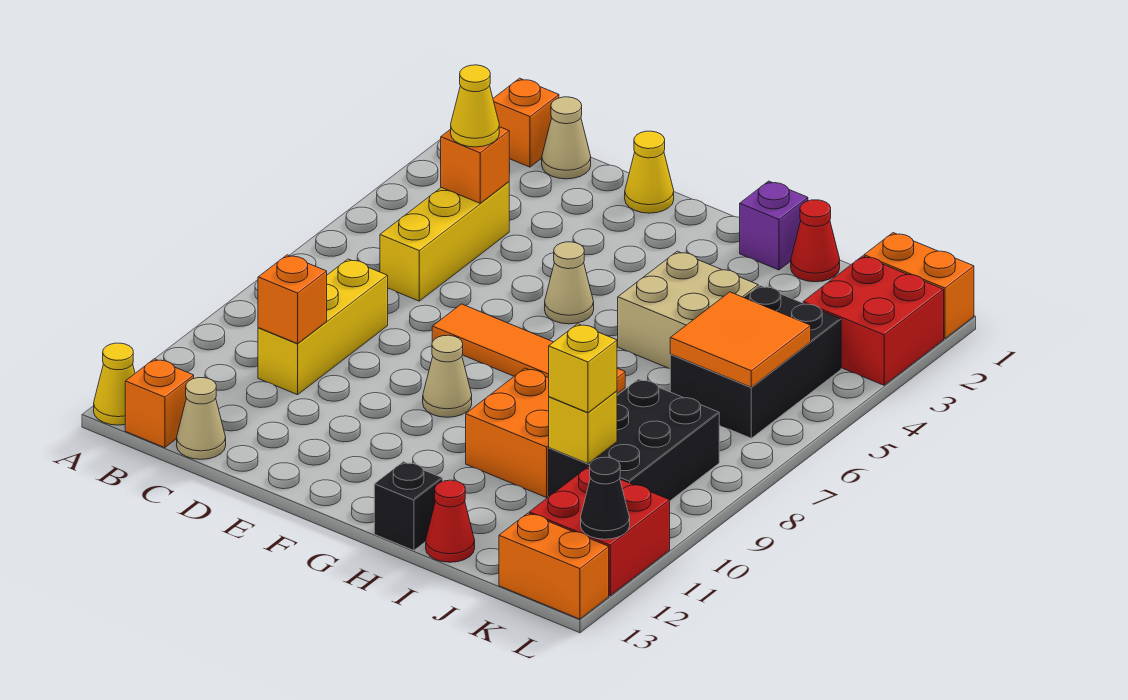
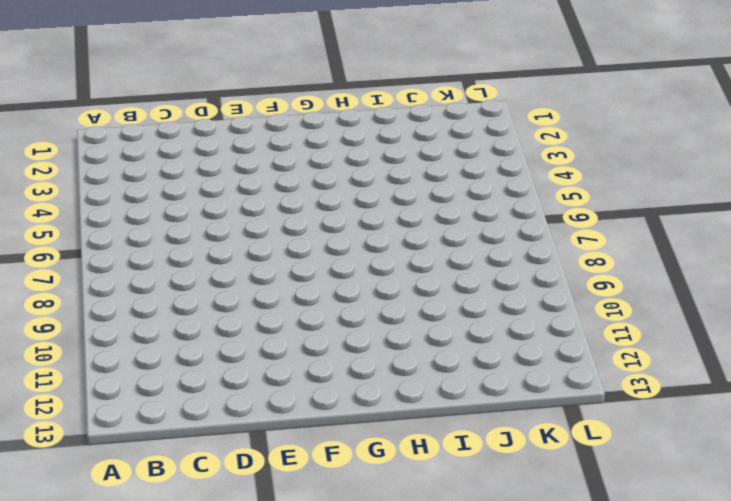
none -> yellow 1x1 cone [94,343,135,425]
none -> orange 1x1 brick [493,78,559,167]
none -> orange 1x1 brick [125,359,194,448]
none -> tan 1x1 cone [542,97,591,179]

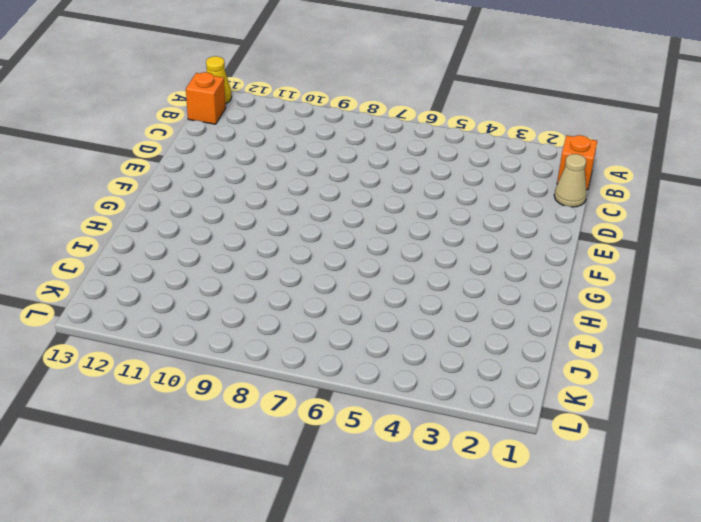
none -> yellow 1x3 brick [380,182,509,301]
none -> yellow 1x3 brick [258,259,388,395]
none -> tan 1x1 cone [177,378,226,459]
none -> yellow 1x1 cone [625,131,674,213]

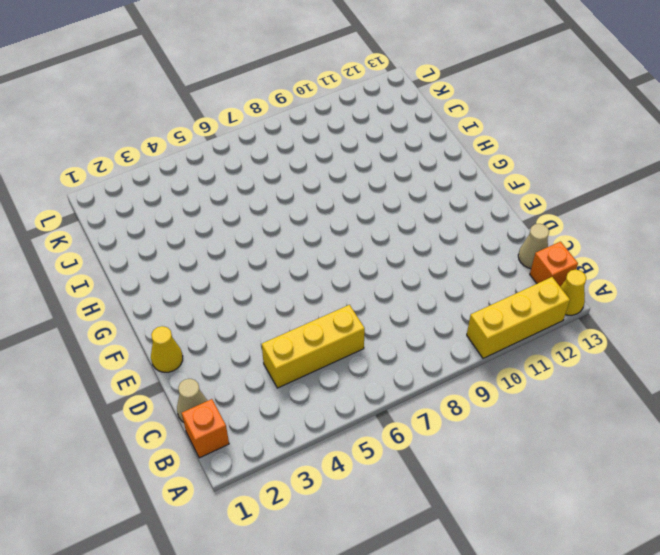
yellow 1x3 brick [467,277,570,358] -> yellow 1x3 brick moved to [258,259,388,395]
none -> orange 1x4 tile [432,304,625,394]
none -> tan 1x1 cone [545,242,594,324]
none -> tan 1x1 cone [423,335,472,417]
none -> purple 1x1 brick [740,181,808,270]

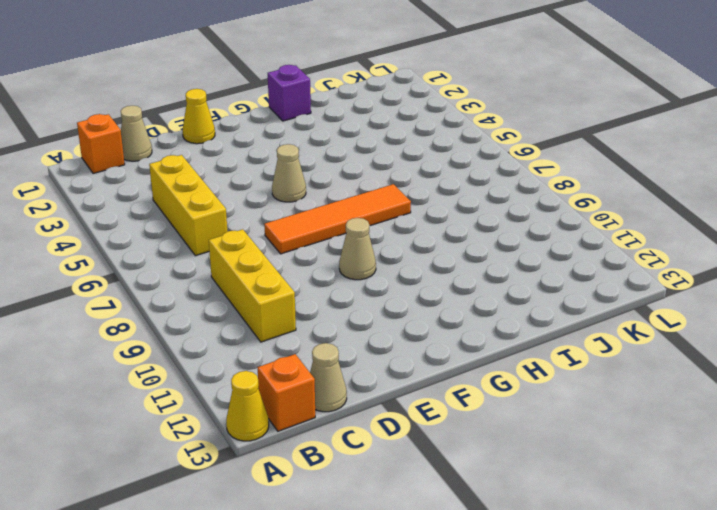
none -> tan 2x2 brick [618,251,758,369]
none -> orange 2x2 brick [466,368,549,498]
none -> black 1x1 brick [374,462,443,551]
none -> red 1x1 cone [791,200,840,282]

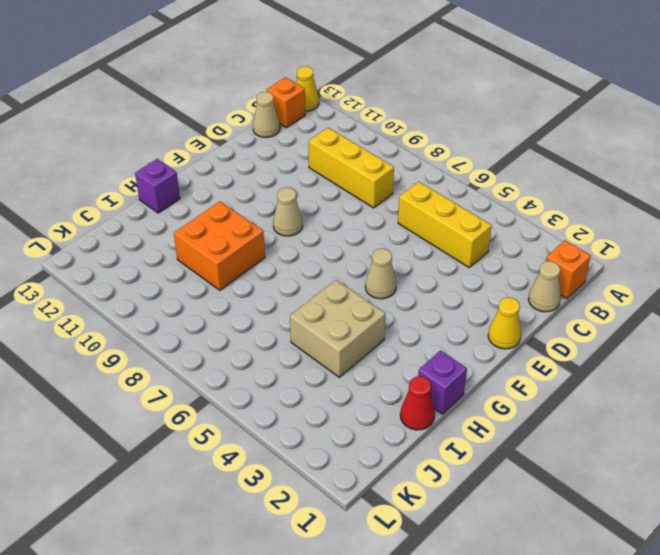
purple 1x1 brick [135,159,180,213] -> black 1x1 brick [374,462,443,551]
none -> orange 1x4 tile [432,304,625,394]
none -> red 1x1 cone [426,480,475,562]
none -> black 2x3 brick [670,286,841,438]
none -> black 2x3 brick [549,379,720,501]

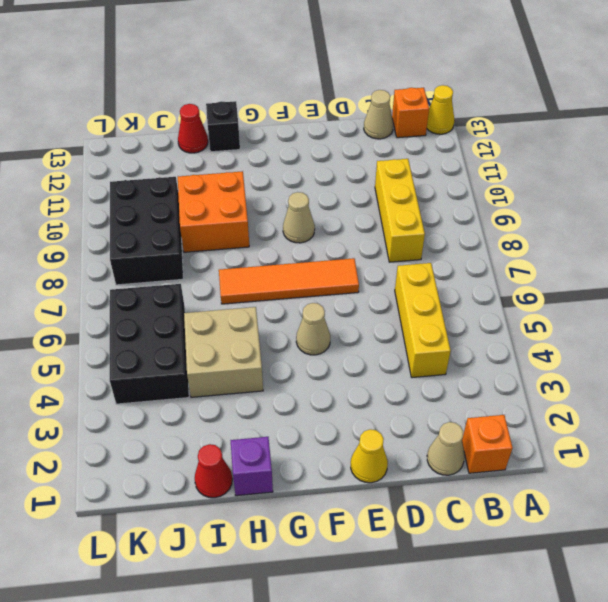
none -> orange 1x2 brick [864,233,974,339]
none -> red 2x2 brick [803,256,944,385]
none -> red 2x2 brick [529,466,670,596]
none -> orange 1x2 brick [499,513,609,619]

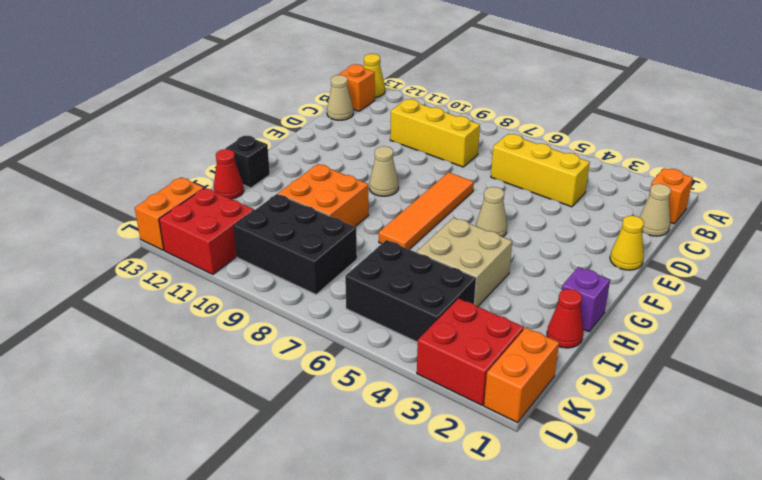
none -> orange 1x1 brick [441,127,509,203]
none -> orange 1x1 brick [258,255,327,344]
none -> orange 2x2 tile [670,292,811,387]
none -> yellow 1x1 brick [549,391,617,464]

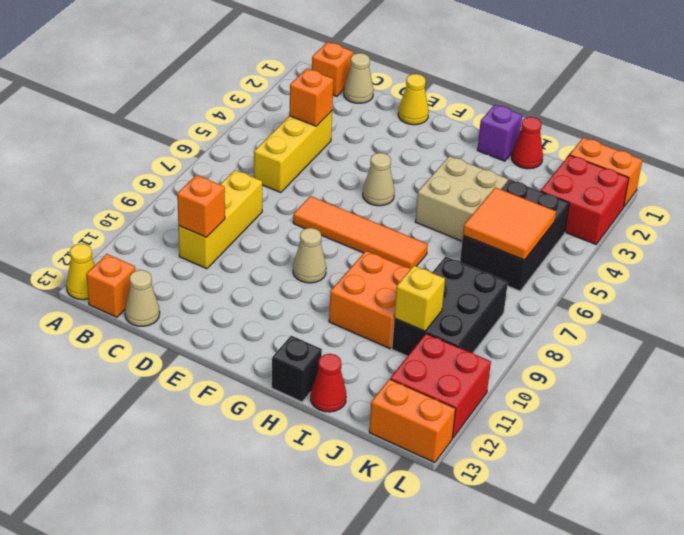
none -> black 1x1 cone [581,457,630,539]
none -> yellow 1x1 cone [451,65,499,147]
none -> yellow 1x1 brick [549,324,617,413]

